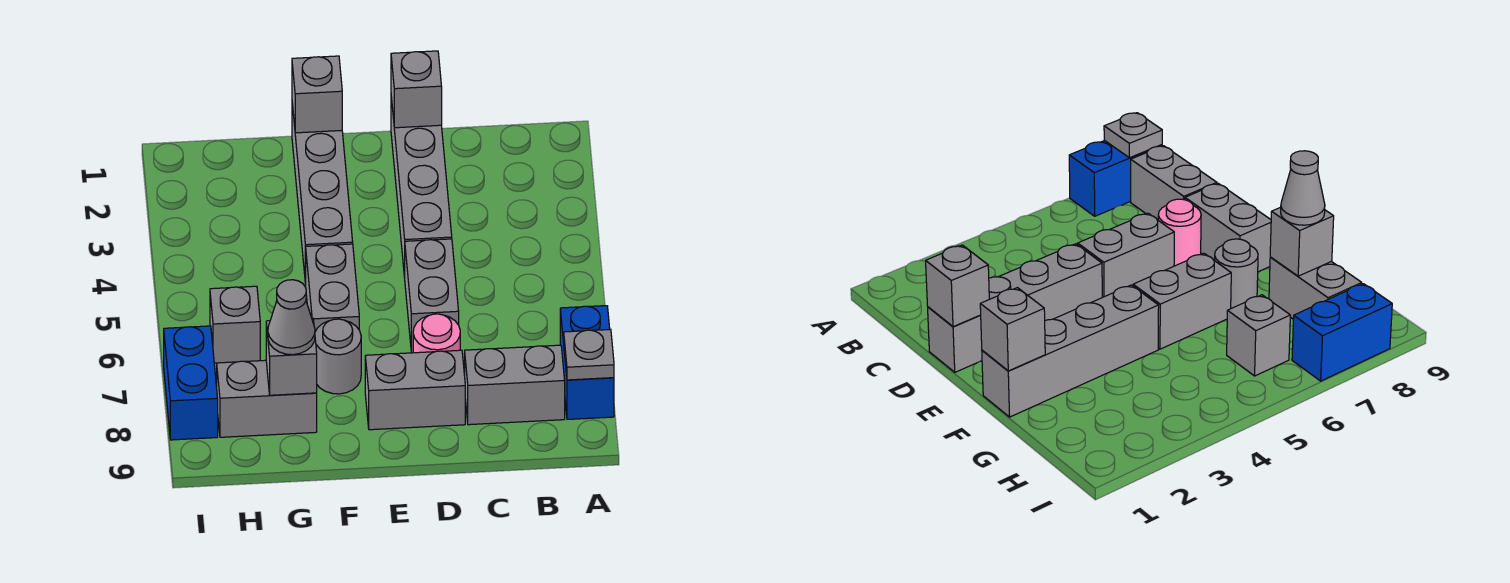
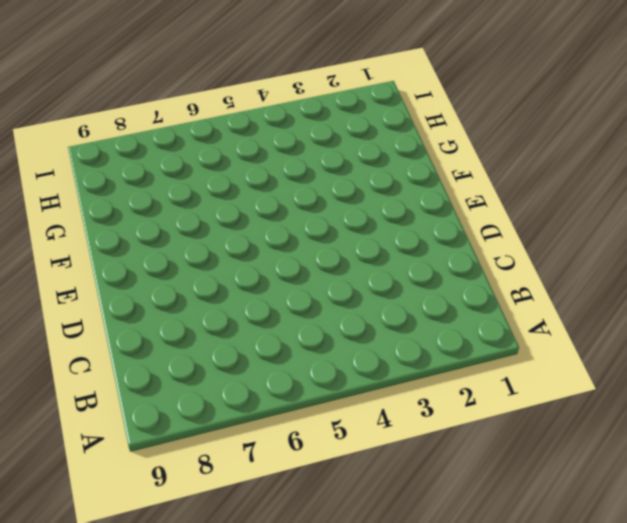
none -> blue 1x2 brick [560,306,614,419]
none -> grey 1x2 brick [465,345,565,425]
none -> grey 1x4 brick [391,97,452,277]

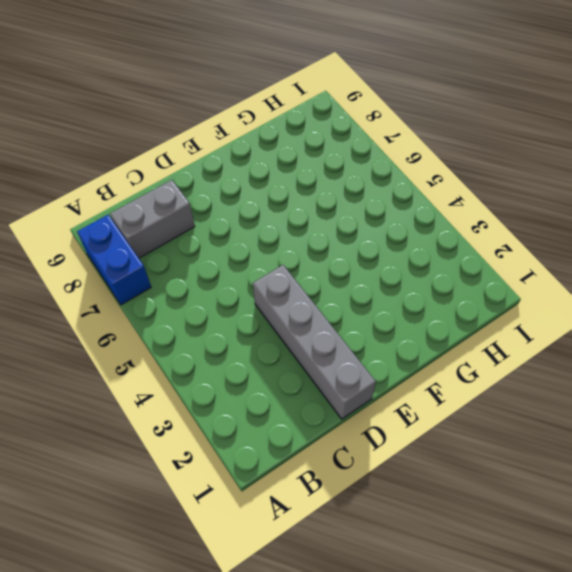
none -> grey 1x2 brick [405,239,459,353]
none -> pink 1x1 round brick [413,314,460,353]
none -> grey 1x2 brick [365,350,465,430]

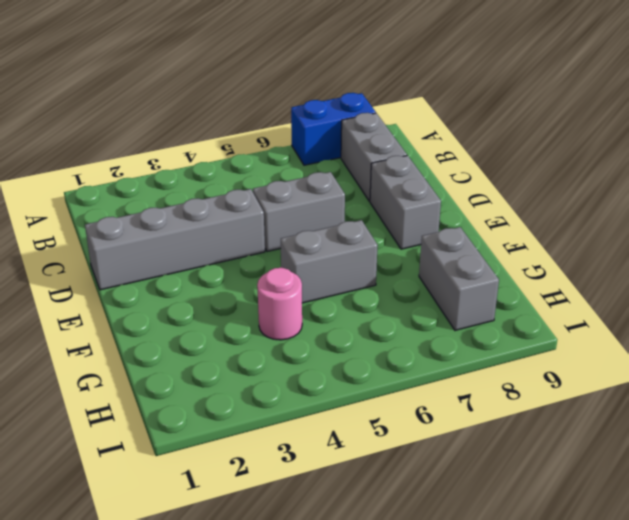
pink 1x1 round brick [257,268,302,340] -> pink 1x1 round brick moved to [413,314,460,353]
none -> grey 1x4 brick [292,104,353,283]
none -> grey 1x1 round brick [315,319,361,394]
none -> grey 1x1 brick [210,286,260,363]

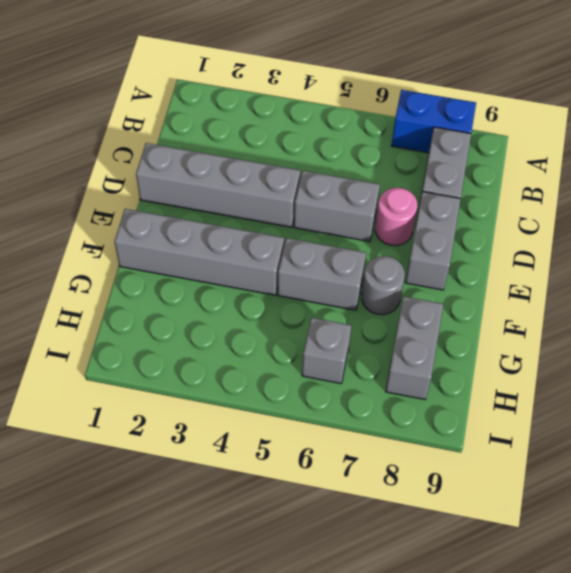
none -> blue 1x2 brick [164,326,218,440]
none -> grey 1x1 plate [564,329,614,380]
none -> grey 1x1 brick [391,51,442,128]

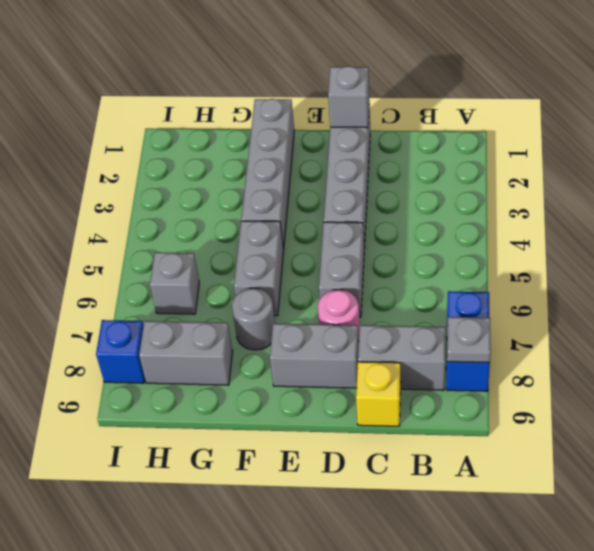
yellow 1x1 brick [356,362,401,426] -> none
blue 1x1 brick [96,320,145,383] -> blue 1x2 brick [164,326,218,440]
none -> grey 1x1 brick [292,56,342,133]
none -> grey 1x1 brick [266,318,317,395]
none -> grey 1x1 cone [268,280,315,355]

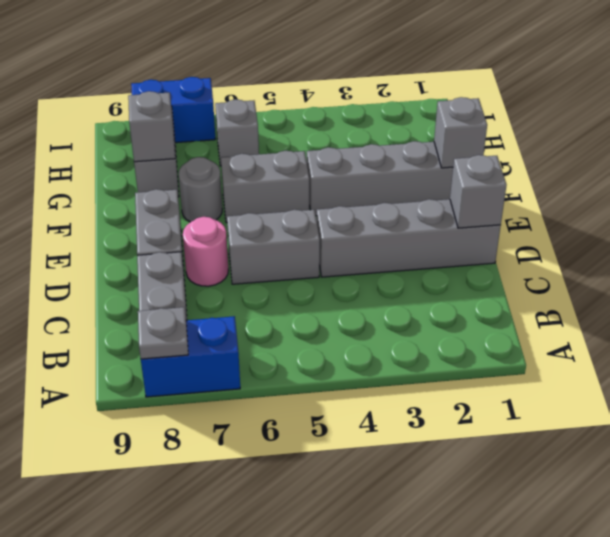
none -> grey 1x1 cone [268,280,315,355]

